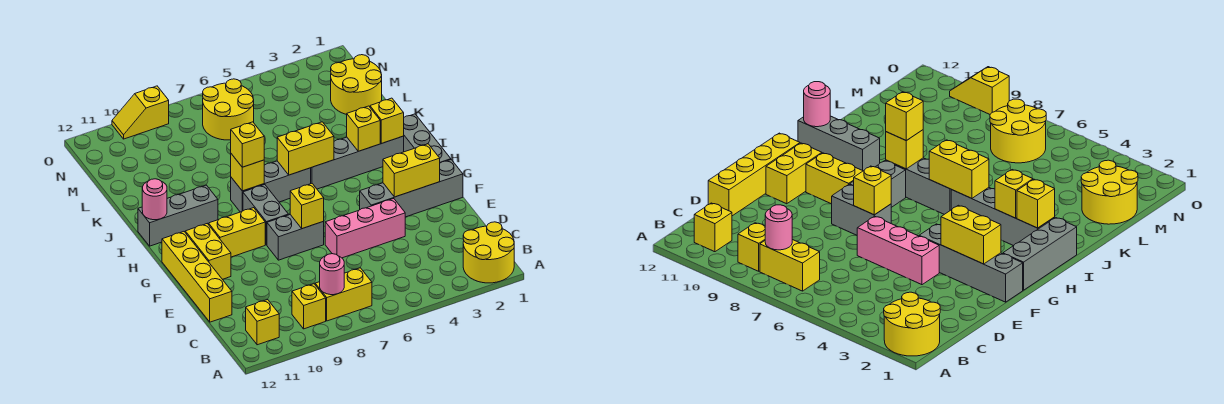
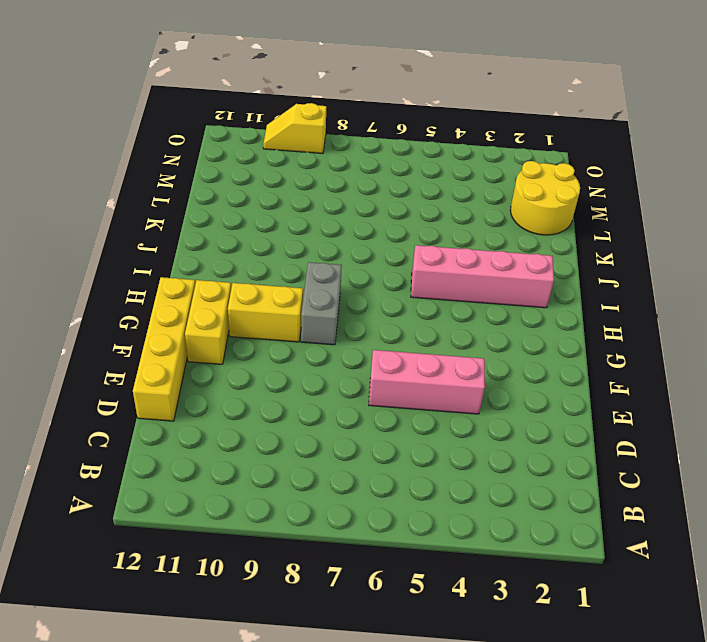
pink 1x4 brick [411,245,554,308] -> grey 1x4 brick [311,136,404,189]
none -> yellow 2x2 round brick [463,222,514,283]
none -> yellow 1x2 brick [315,268,372,321]
none -> yellow 1x1 brick [292,284,326,329]

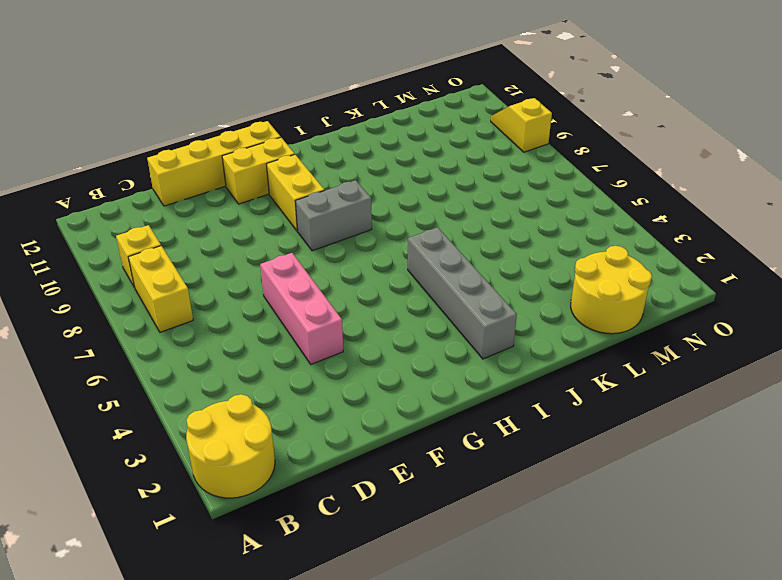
none -> yellow 1x1 brick [246,300,279,345]
none -> grey 1x4 brick [360,160,463,217]
none -> grey 1x2 brick [267,215,324,260]

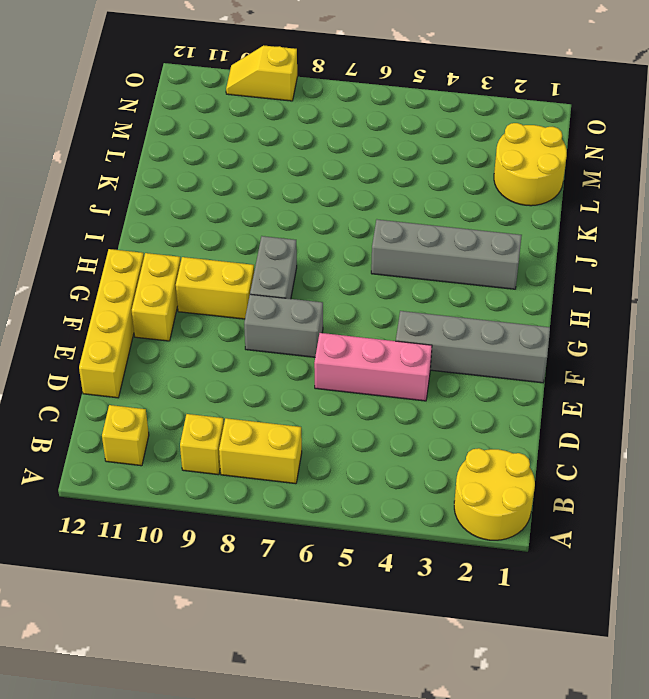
none -> grey 1x3 brick [404,114,451,163]
none -> grey 1x3 brick [231,161,311,212]
none -> grey 1x3 brick [138,185,218,246]

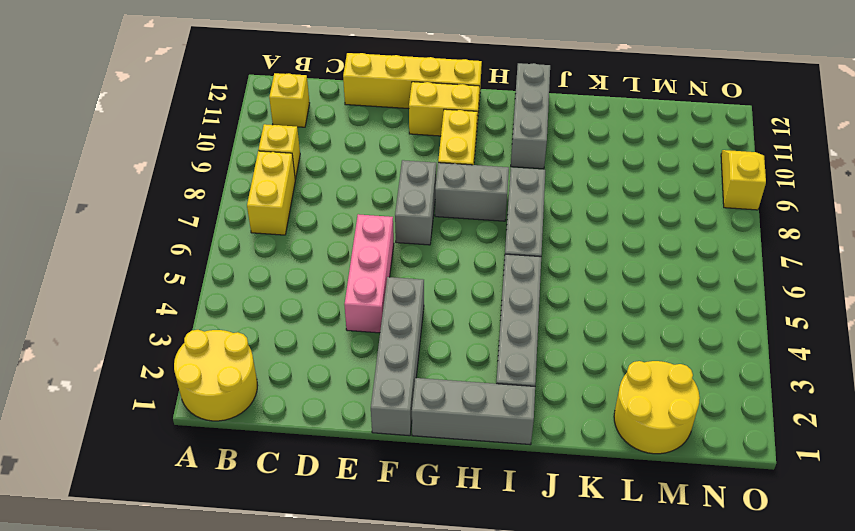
none -> yellow 2x2 round brick [203,79,254,140]
none -> pink 1x1 round brick [320,254,344,295]
none -> yellow 1x2 brick [383,144,440,197]

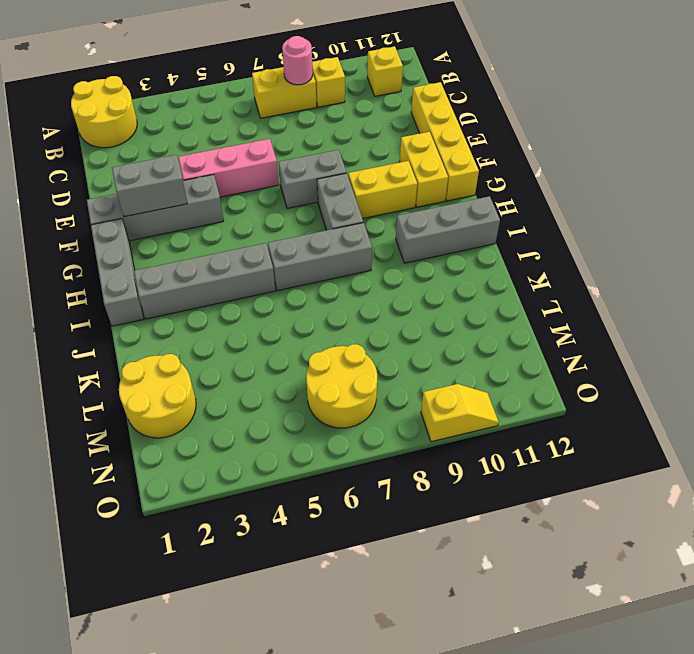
grey 1x2 brick [112,155,187,217] -> yellow 1x2 brick [383,144,440,197]
none -> yellow 1x1 brick [290,184,324,229]
none -> yellow 1x1 brick [370,98,404,144]
none -> yellow 1x1 brick [347,106,380,151]

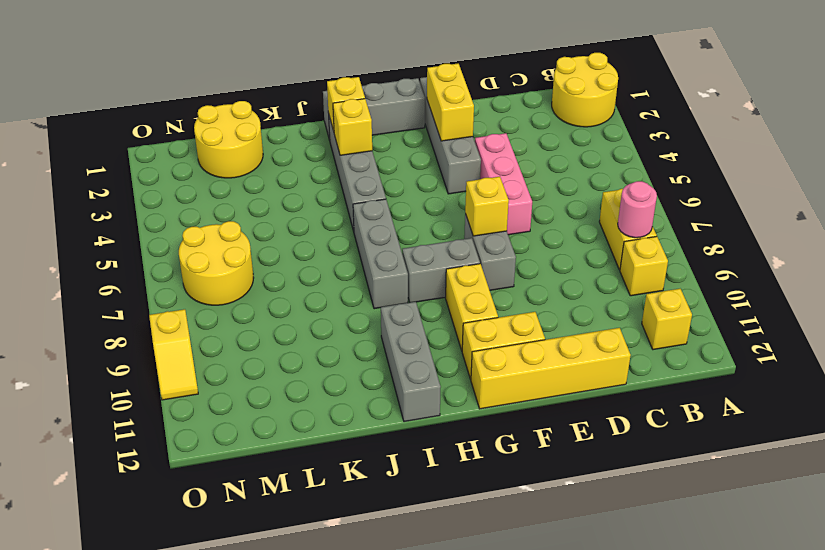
none -> yellow 1x2 brick [277,122,334,175]
none -> yellow 1x1 brick [231,154,264,191]
none -> pink 1x1 round brick [142,179,167,220]

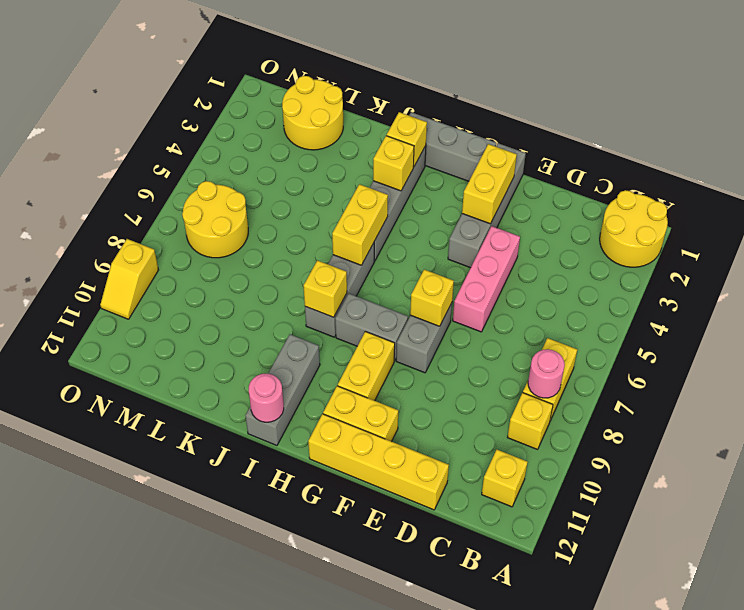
none -> yellow 1x1 brick [231,122,264,167]

